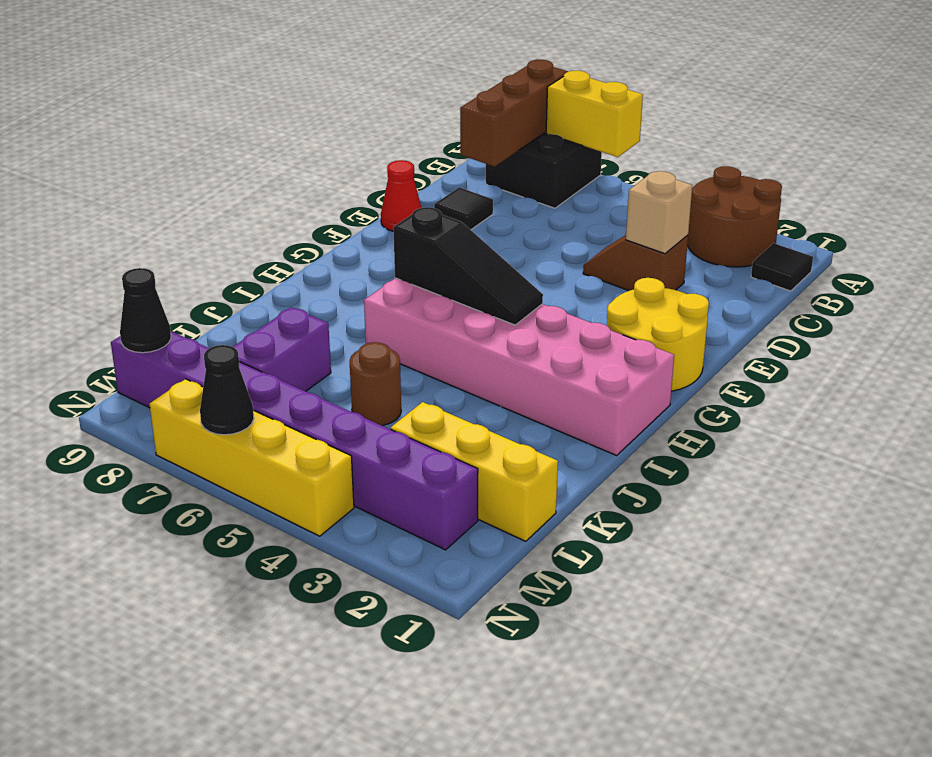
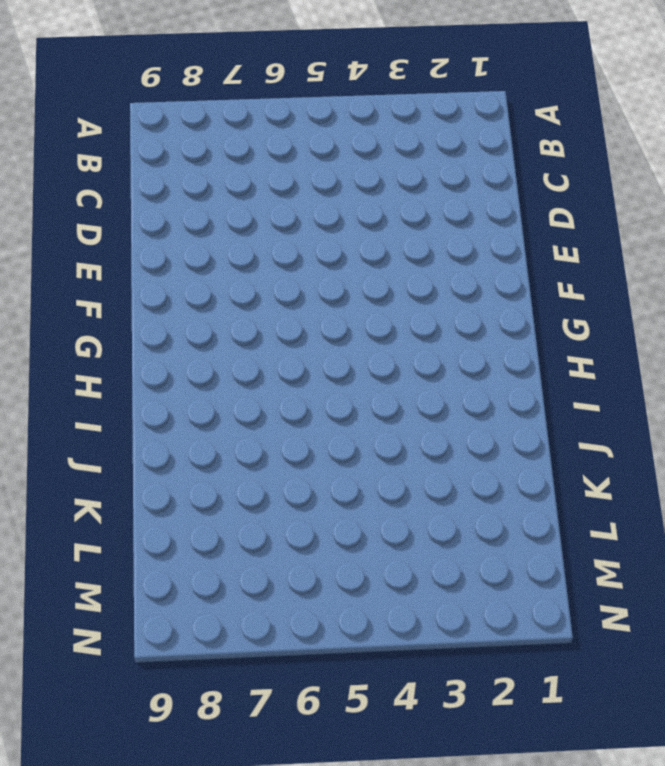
none -> brown 2x2 round brick [687,166,782,267]
none -> black 2x2 brick [486,132,602,208]
none -> black 1x1 tile [751,243,813,291]

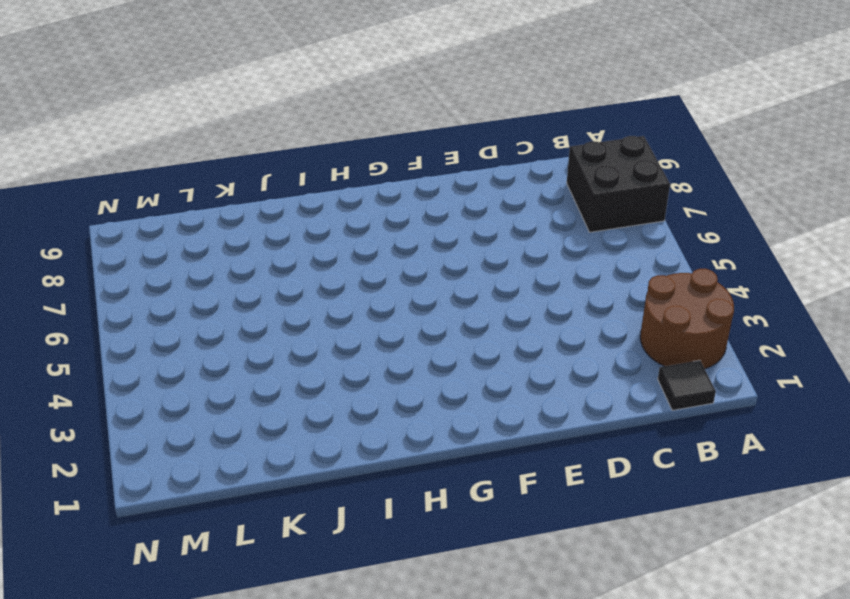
none -> brown 1x2 slope [583,235,688,291]
none -> black 1x1 tile [434,187,493,230]
none -> red 1x1 cone [381,160,421,231]

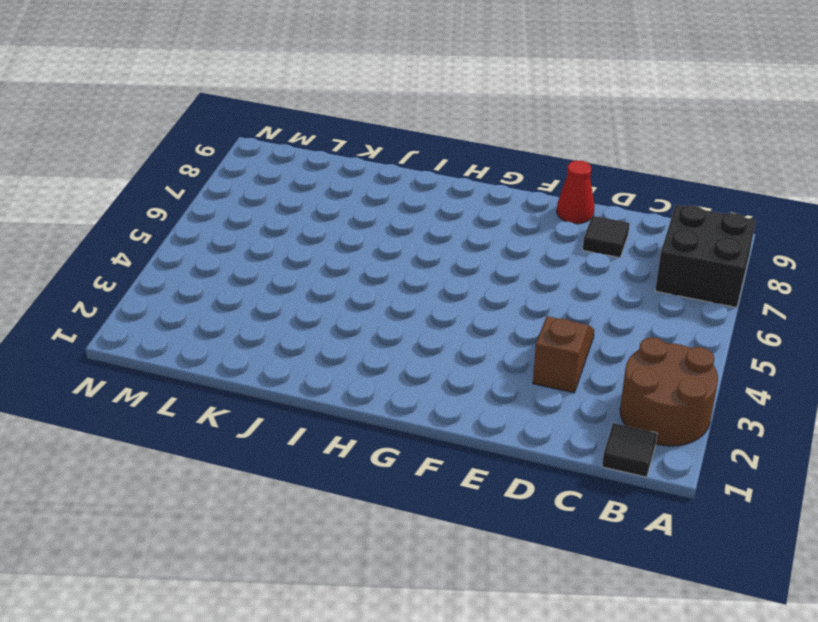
none -> yellow 2x2 round brick [607,278,709,391]
none -> pink 2x6 brick [364,278,674,455]
none -> brown 1x1 round brick [350,342,401,426]

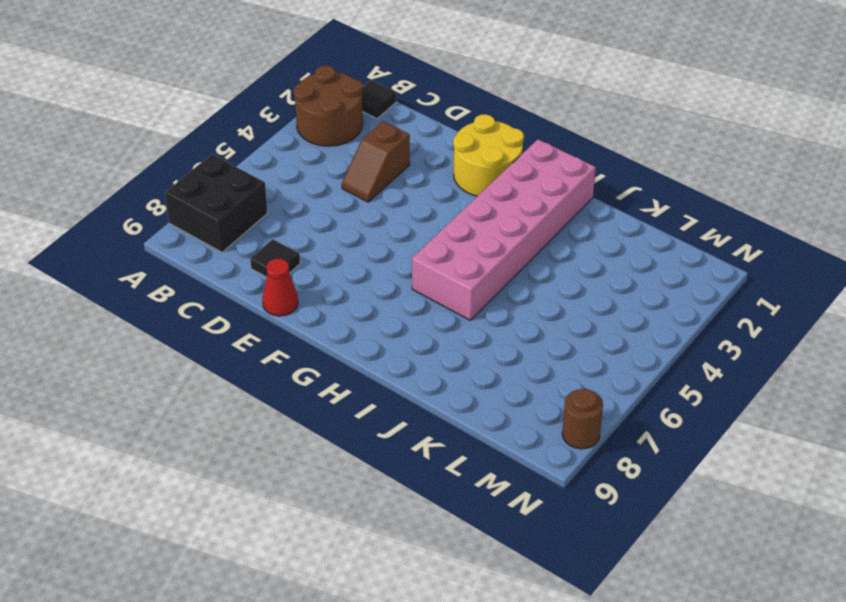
brown 1x1 round brick [562,389,603,449] -> brown 1x1 round brick moved to [350,342,401,426]
none -> purple 1x2 brick [233,307,331,391]
none -> yellow 1x3 brick [391,402,558,541]
none -> purple 1x8 brick [111,331,478,550]

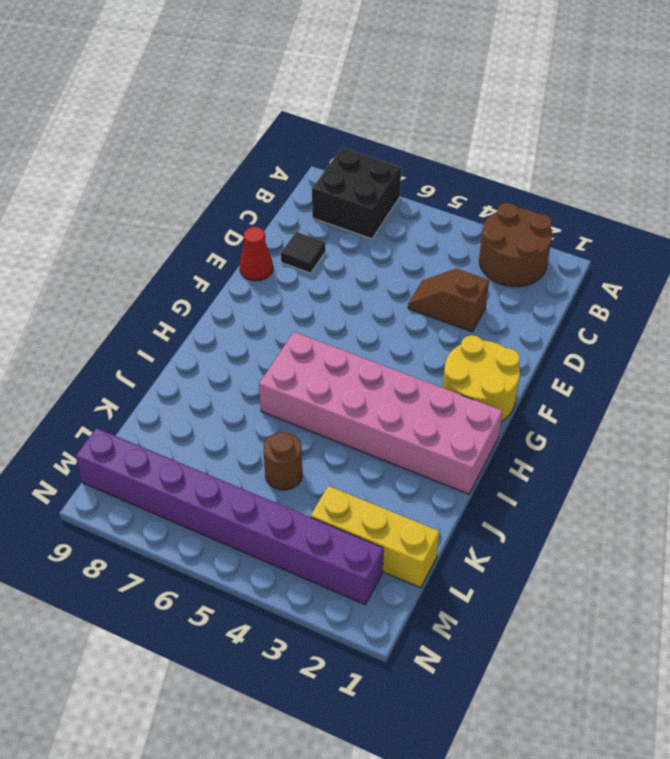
none -> black 1x1 tile [751,243,813,291]
none -> purple 1x2 brick [233,307,331,391]
none -> yellow 1x4 brick [149,379,354,536]

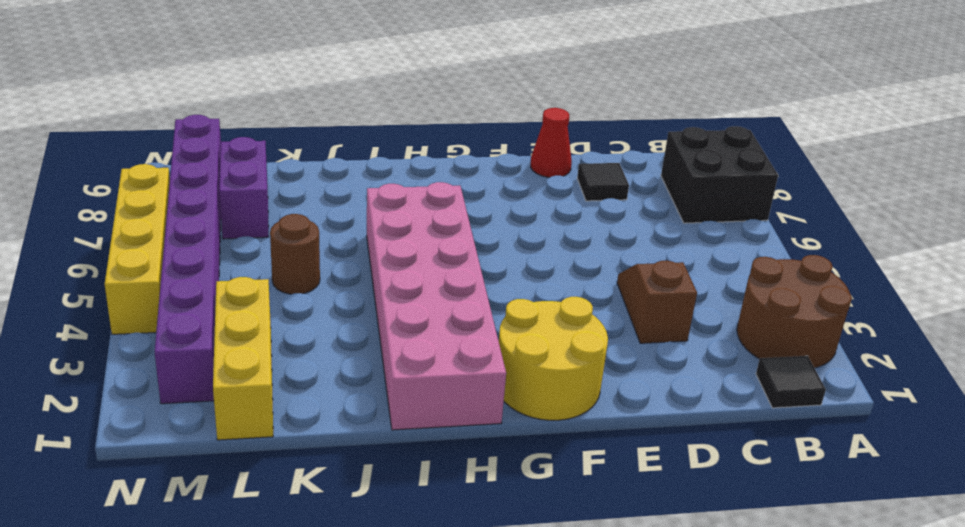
purple 1x2 brick [219,137,269,239] -> purple 1x2 brick turned to [233,307,331,391]
none -> yellow 1x2 brick [546,71,643,157]
none -> brown 1x3 brick [460,60,568,167]
none -> tan 1x1 brick [626,171,692,254]

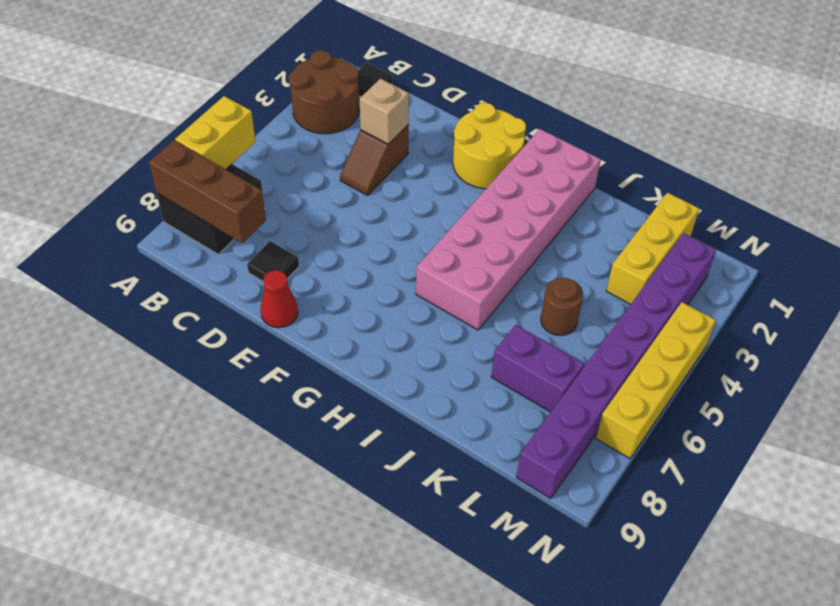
none -> black 1x3 slope [393,207,543,325]
none -> black 1x1 cone [120,268,171,353]
none -> black 1x1 cone [200,345,254,435]

